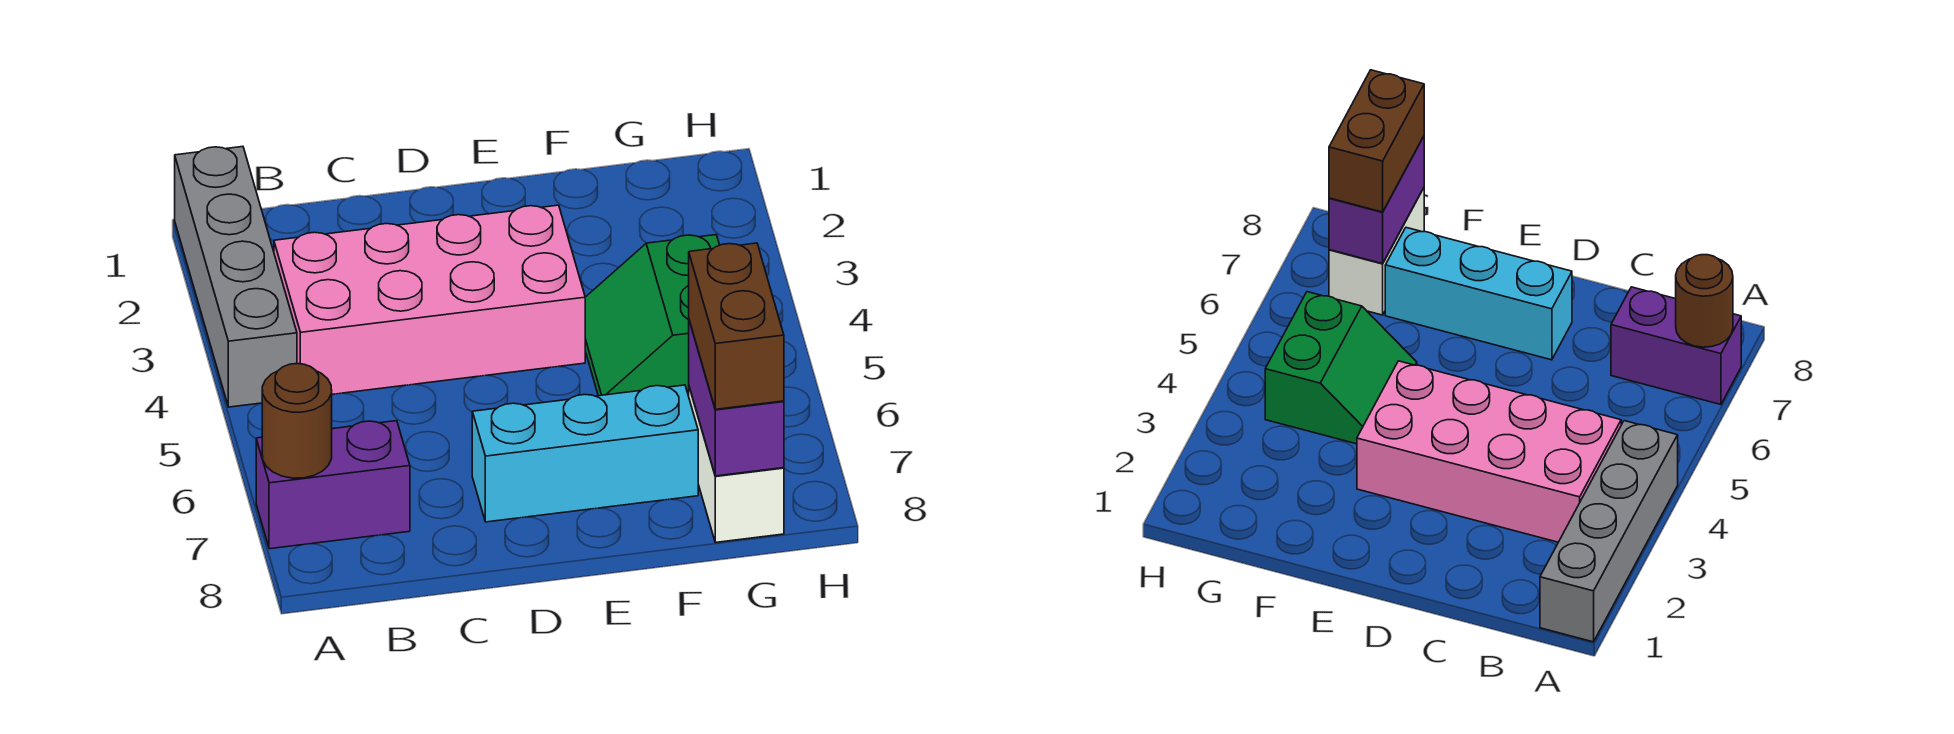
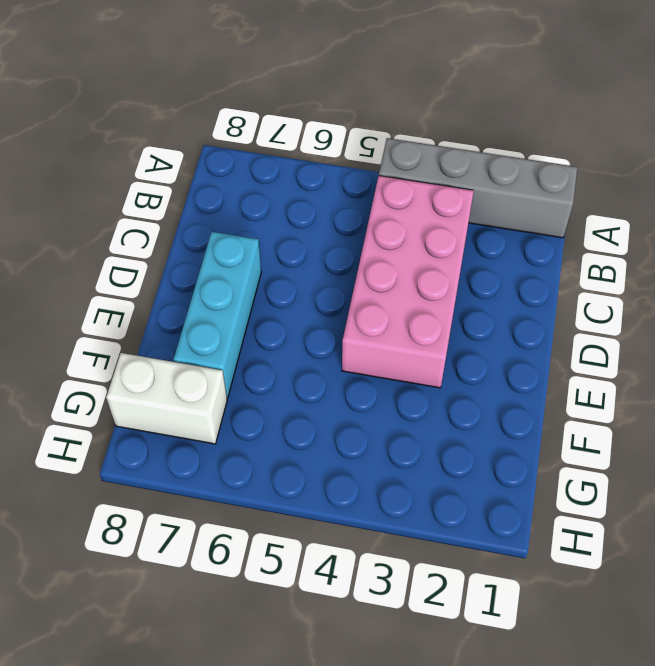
none -> purple 1x2 brick [256,421,410,549]
none -> green 2x2 slope [585,235,719,396]

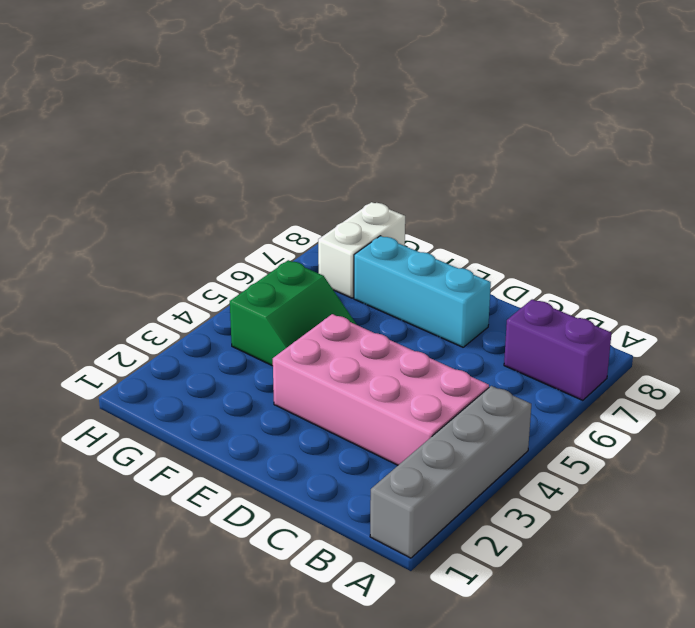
none -> brown 1x1 round brick [262,364,332,478]
none -> purple 1x2 brick [689,320,784,476]

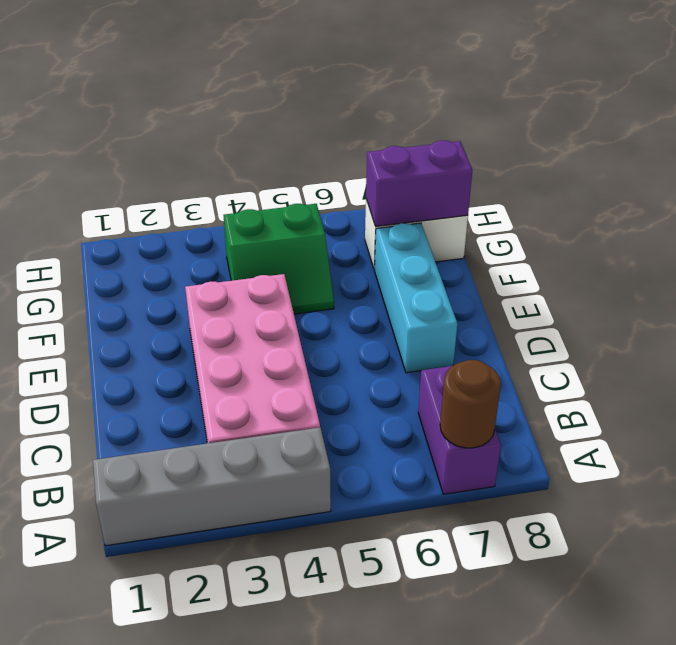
none -> brown 1x2 brick [689,243,784,409]

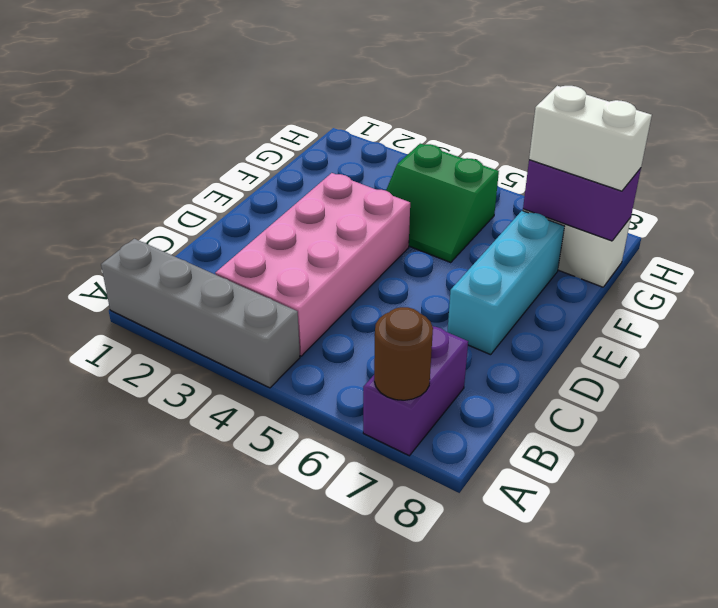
white 1x2 brick [529,86,652,191] -> brown 1x2 brick [689,243,784,409]

